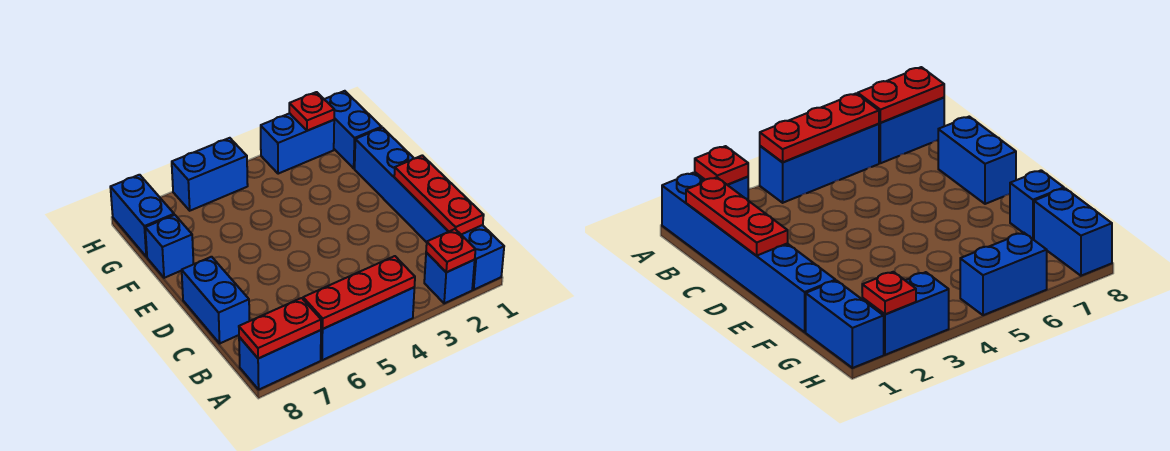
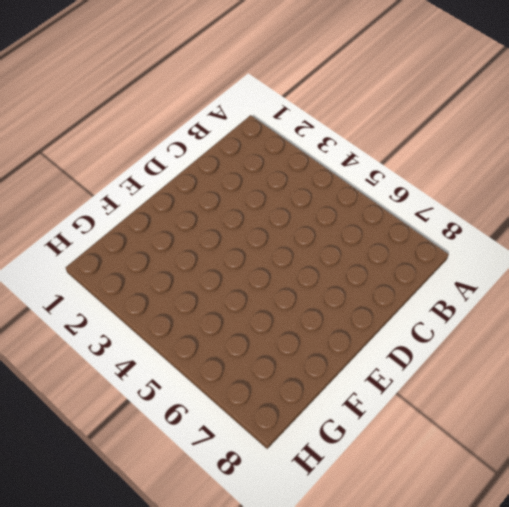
none -> blue 1x6 brick [355,128,504,290]
none -> blue 1x1 brick [424,253,475,304]
none -> blue 1x3 brick [321,288,414,360]

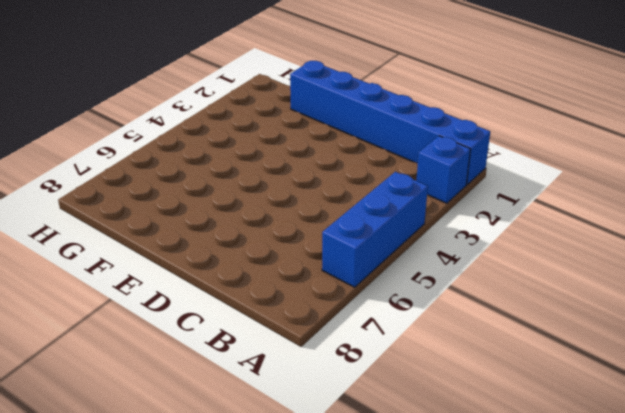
none -> blue 1x2 brick [239,330,321,390]
none -> blue 1x2 brick [182,257,249,343]
none -> blue 1x1 brick [145,215,194,278]

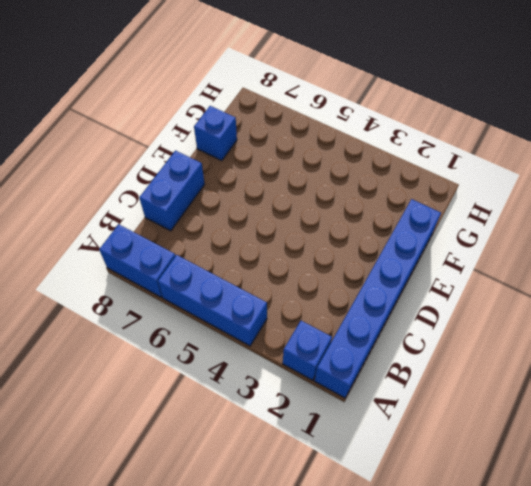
none -> blue 1x2 brick [324,91,382,168]
none -> blue 1x2 brick [110,175,174,257]
none -> blue 1x2 brick [261,113,334,174]

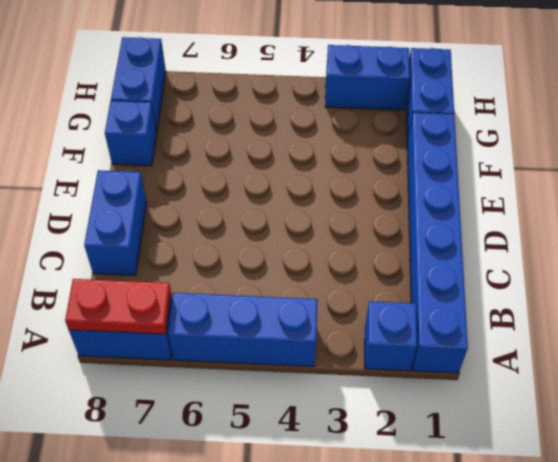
none -> blue 1x2 brick [172,138,248,211]
none -> red 1x1 plate [426,229,476,272]
none -> red 1x3 plate [303,256,415,329]

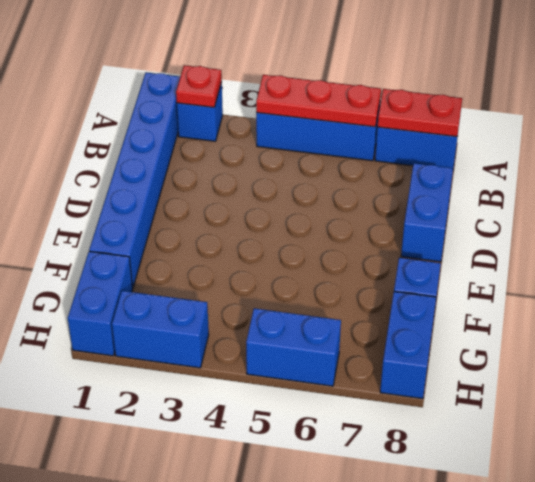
none -> red 1x3 plate [394,155,484,234]
none -> red 1x1 plate [289,92,334,131]

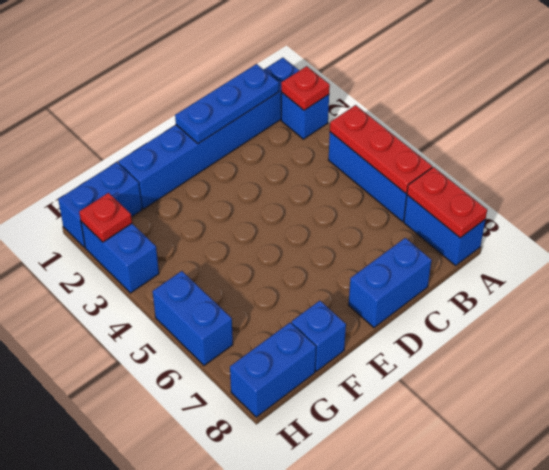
blue 1x3 plate [175,64,279,144] -> red 1x3 plate [394,155,484,234]

